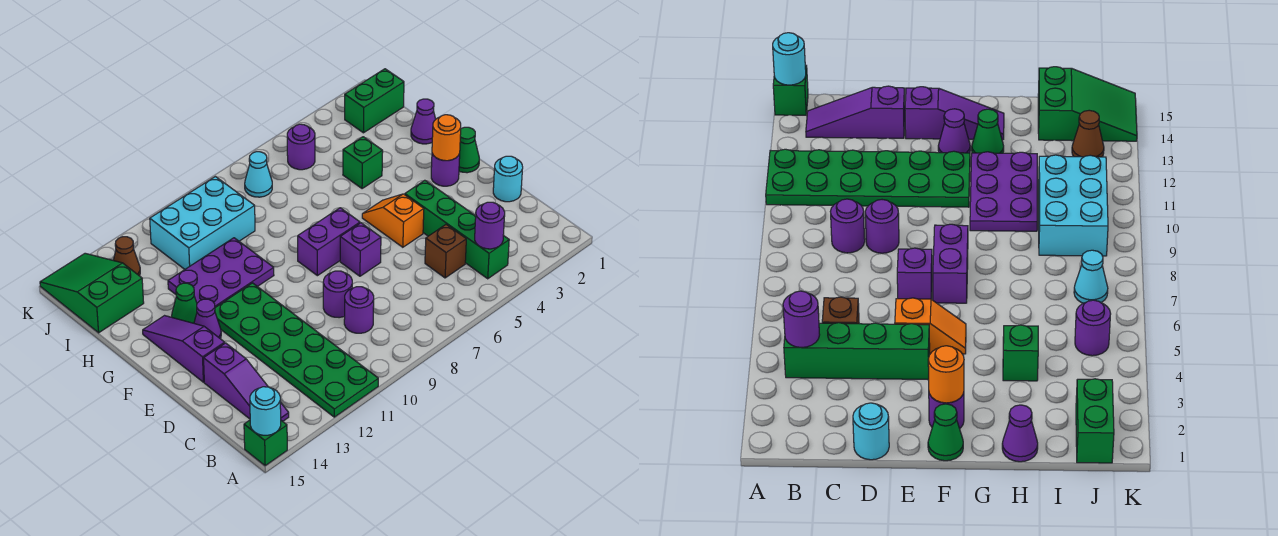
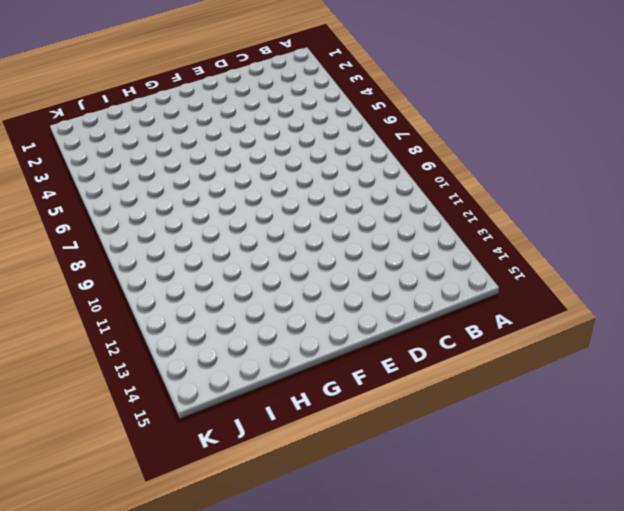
none -> green 2x6 plate [215,283,378,417]
none -> green 1x1 brick [244,420,287,466]
none -> green 1x4 brick [405,180,509,279]

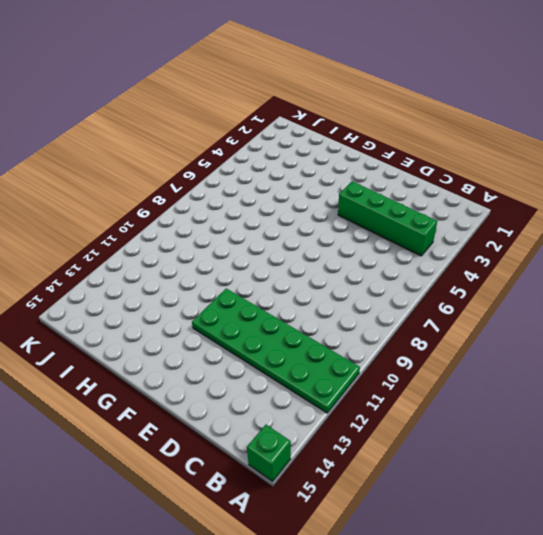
none -> purple 1x3 slope [204,343,289,421]
none -> brown 1x1 brick [425,225,466,278]
none -> purple 1x1 round brick [344,287,374,333]

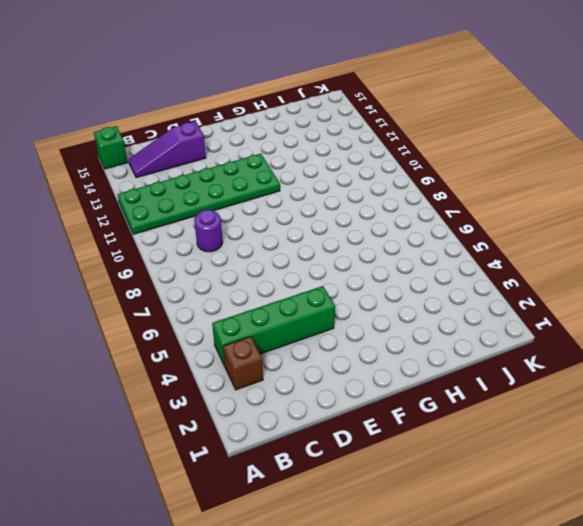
brown 1x1 brick [223,336,263,390] -> brown 1x1 brick moved to [425,225,466,278]
none -> cyan 1x1 round brick [493,156,523,202]
none -> purple 1x1 round brick [323,271,352,318]
none -> orange 1x2 slope [362,194,424,247]

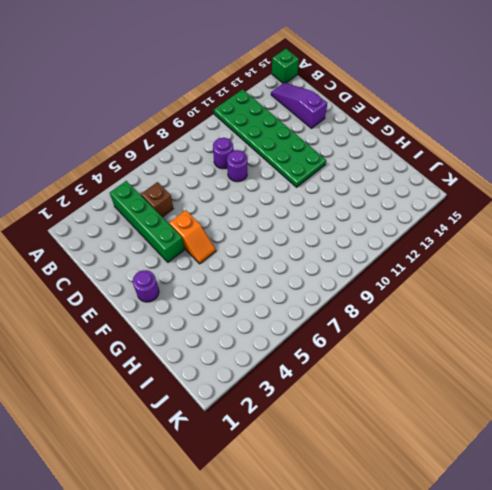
none -> cyan 1x1 round brick [493,156,523,202]
none -> purple 1x1 brick [340,223,381,276]
none -> purple 1x3 slope [143,316,225,382]

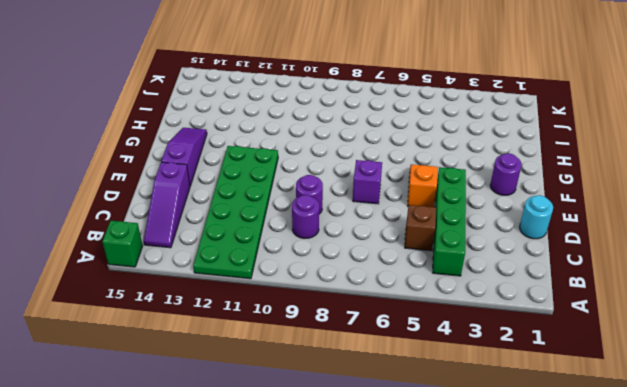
none -> green 1x1 cone [459,127,479,173]
none -> purple 1x2 brick [298,208,360,276]
none -> purple 1x1 cone [194,299,221,339]

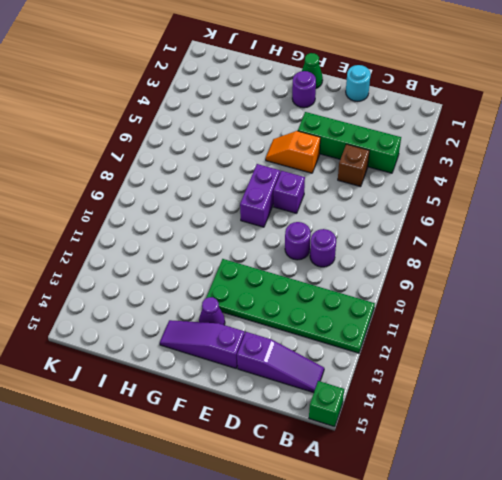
none -> purple 2x3 plate [168,238,274,307]
none -> green 1x1 cone [172,283,197,323]
none -> purple 1x1 cone [411,99,436,144]

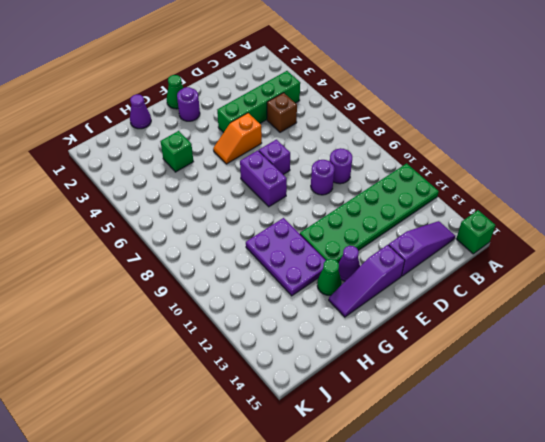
none -> cyan 1x1 round brick [493,156,523,202]
none -> cyan 2x3 brick [150,177,255,269]
none -> green 2x3 slope [40,253,144,333]

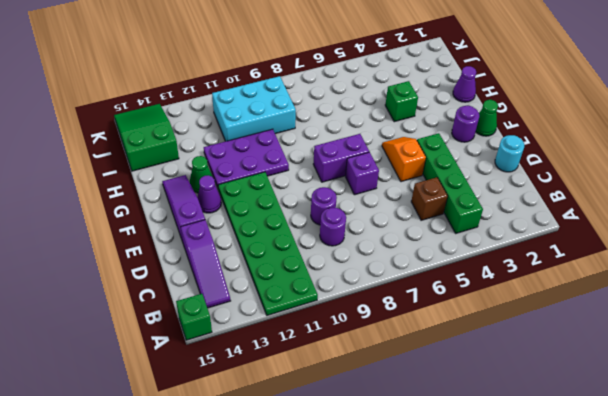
none -> green 1x2 brick [345,69,404,133]
none -> purple 1x1 round brick [287,124,315,170]
none -> cyan 1x1 cone [245,152,272,197]

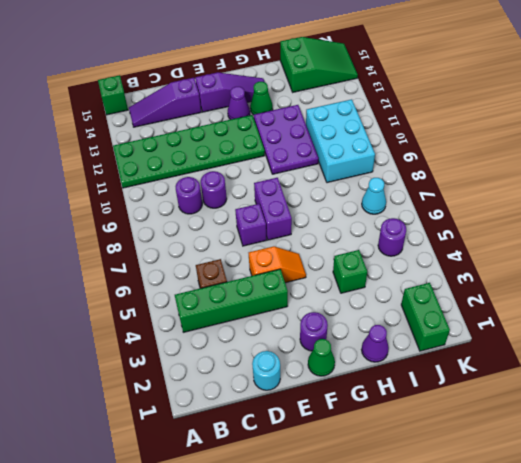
none -> brown 1x1 cone [113,237,140,276]
none -> cyan 1x1 round brick [250,387,281,435]
none -> purple 1x1 round brick [475,202,505,249]

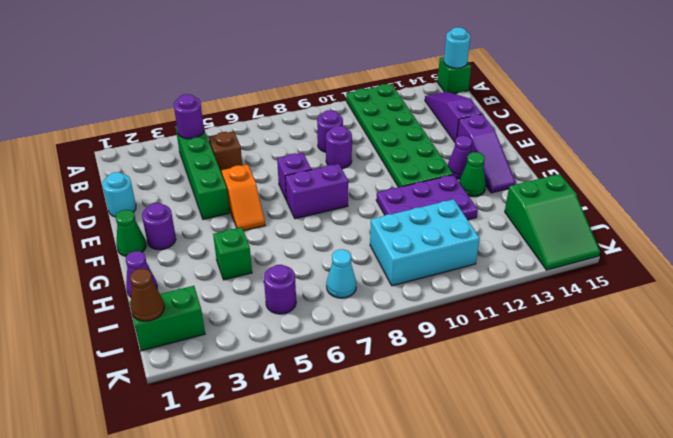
brown 1x1 cone [130,269,164,321] -> brown 1x1 cone moved to [113,237,140,276]
none -> orange 1x1 round brick [432,115,461,161]

